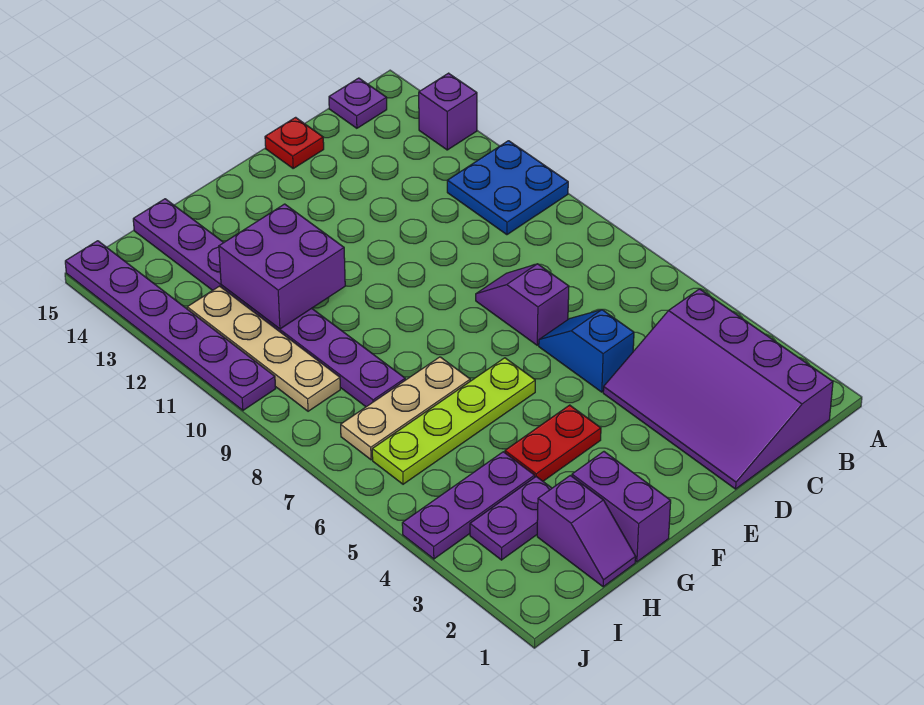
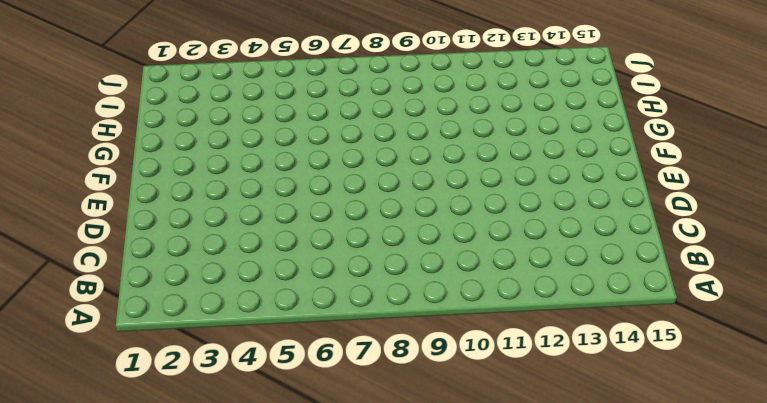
none -> blue 2x2 plate [447,141,568,235]
none -> purple 1x1 brick [419,73,477,150]
none -> purple 3x4 slope [603,289,833,489]

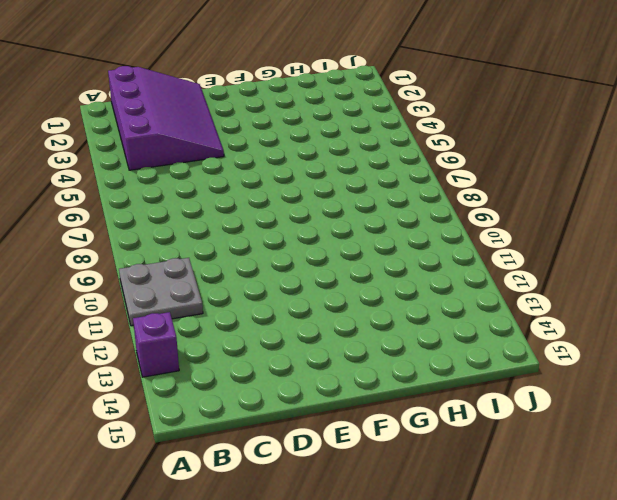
grey 2x2 plate [119,258,203,326] -> blue 2x2 plate [447,141,568,235]
none -> purple 1x1 plate [329,78,387,128]
none -> blue 1x2 slope [539,310,634,392]
none -> purple 1x2 slope [476,264,569,345]

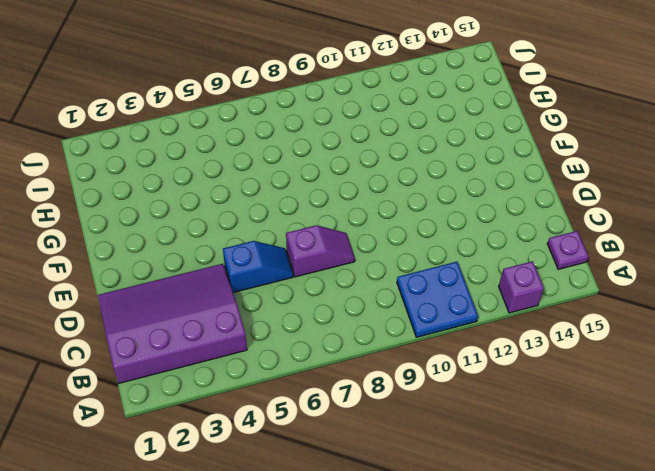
none -> red 1x1 plate [265,117,324,168]
none -> red 1x2 plate [505,405,601,481]
none -> lime 1x4 plate [372,358,535,484]

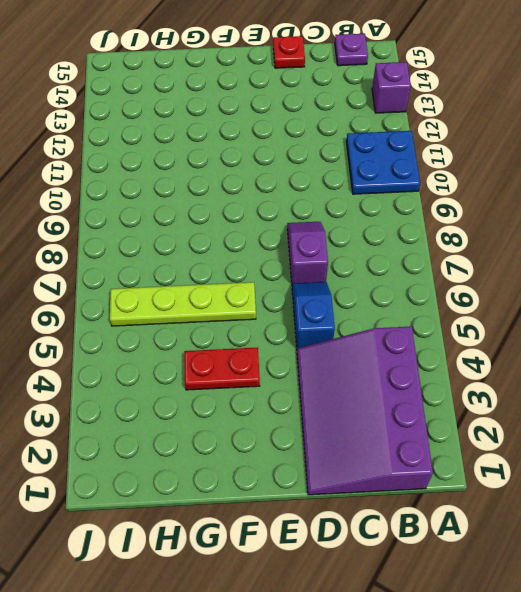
none -> purple 1x2 brick [572,452,671,562]
none -> tan 1x3 plate [341,357,470,460]
none -> purple 1x2 slope [537,475,636,587]

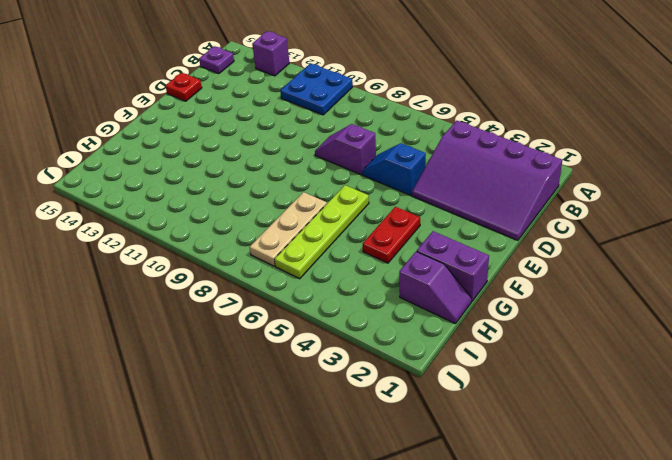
none -> purple 1x2 plate [470,477,552,560]
none -> purple 1x3 plate [402,452,535,559]
none -> purple 1x8 plate [133,199,405,407]

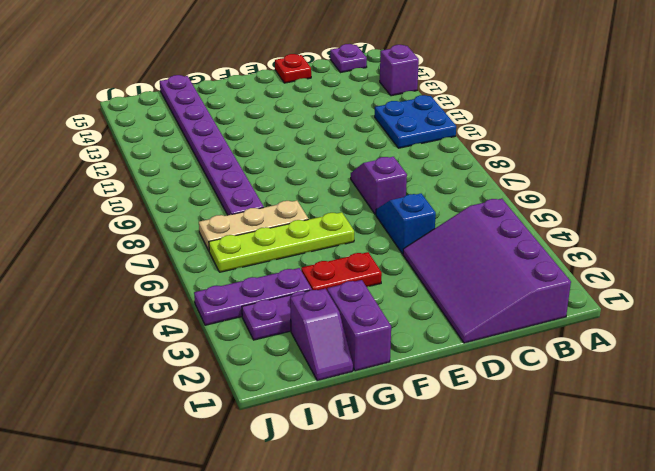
none -> tan 1x4 plate [187,286,340,411]
none -> purple 1x6 plate [65,241,276,410]
none -> purple 2x2 brick [219,204,345,329]

